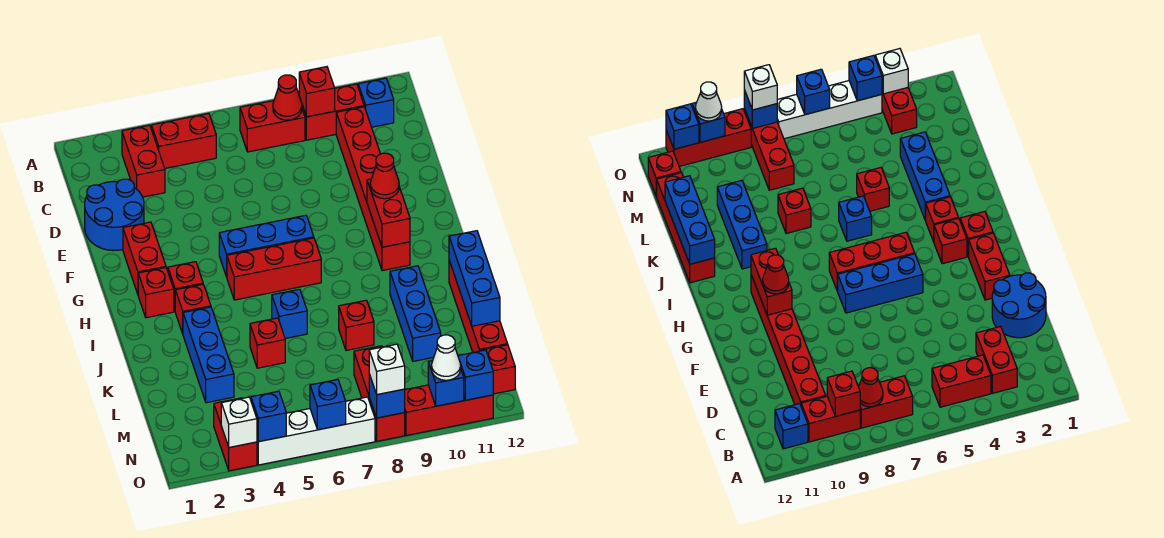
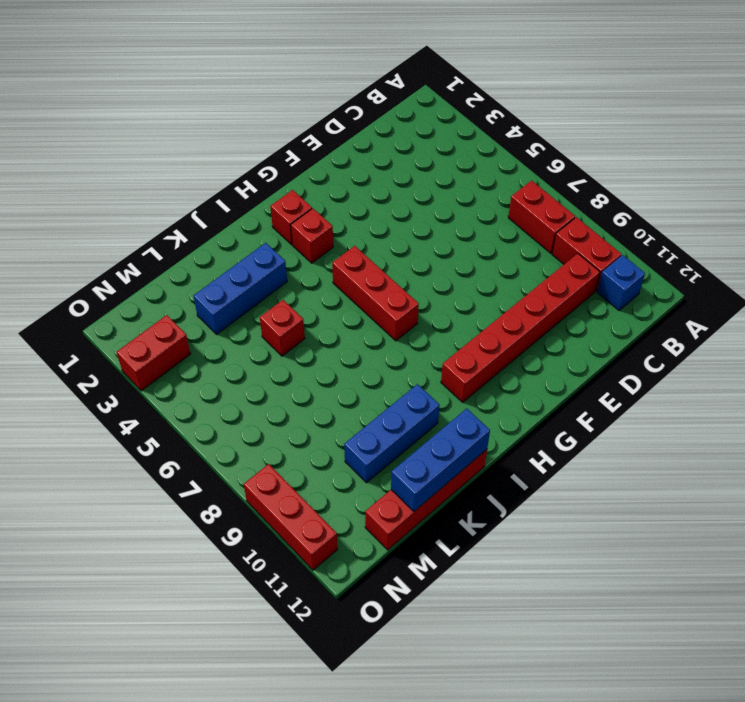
none -> red 1x2 brick [122,125,165,197]
none -> red 1x2 brick [151,114,216,168]
none -> blue 2x2 round brick [85,179,144,251]
none -> red 1x2 brick [123,222,166,294]

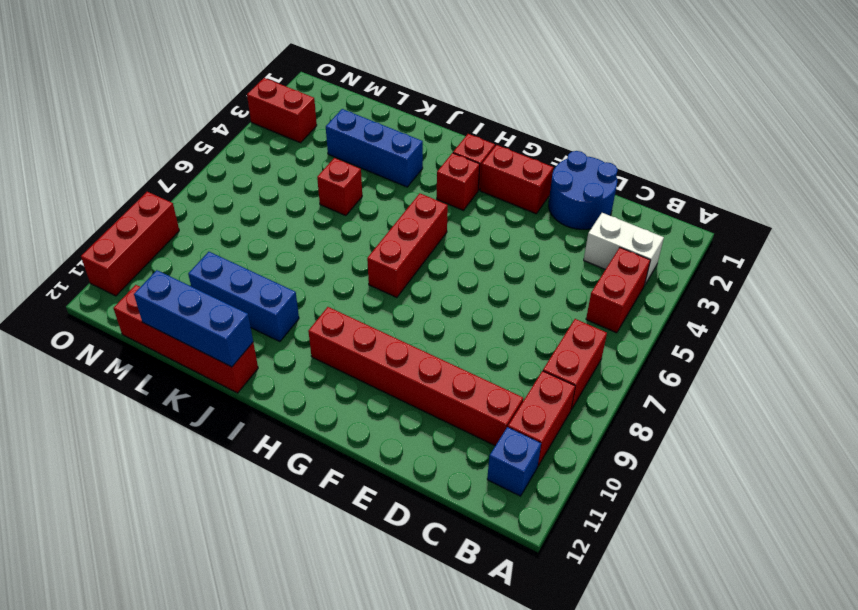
white 1x2 brick [584,213,664,284] -> red 1x2 brick [122,125,165,197]
none -> blue 1x3 brick [219,215,314,277]
none -> red 1x1 brick [175,284,211,334]
none -> blue 1x1 brick [272,289,307,338]
none -> red 1x1 brick [339,300,374,351]

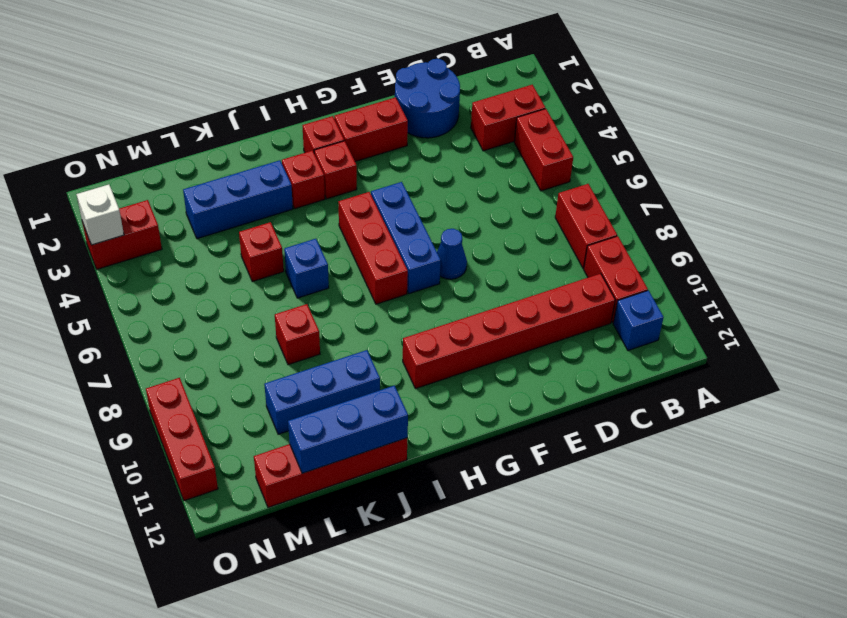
blue 1x1 cone [437,229,467,279] -> none
none -> red 1x3 brick [354,346,405,441]
none -> red 1x1 brick [480,345,515,394]
none -> white 1x4 brick [257,397,375,465]
none -> red 1x1 cone [273,75,302,120]

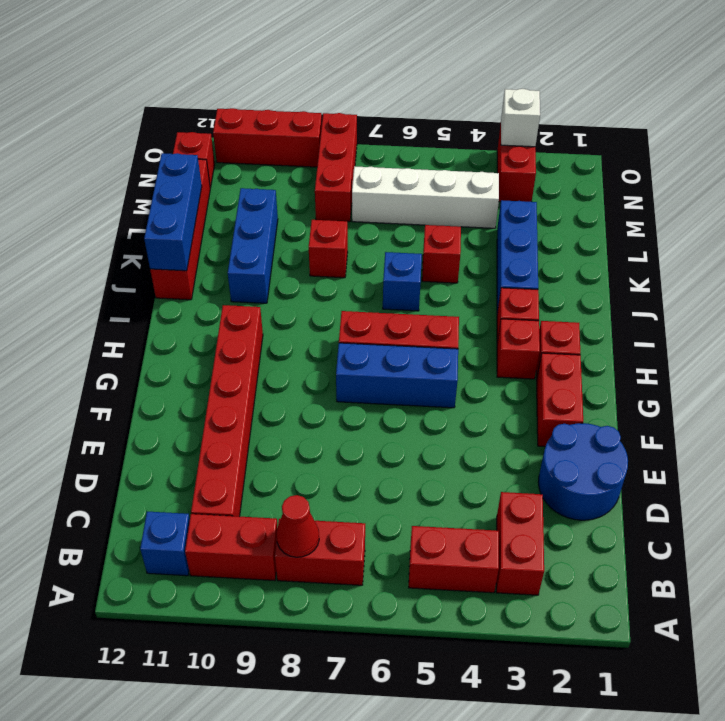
white 1x4 brick [352,166,499,228] -> white 1x4 brick moved to [257,397,375,465]
none -> red 1x1 brick [299,67,335,117]
none -> red 1x2 brick [367,179,410,247]
none -> blue 1x1 brick [251,391,286,442]
none -> blue 1x1 brick [310,380,346,430]

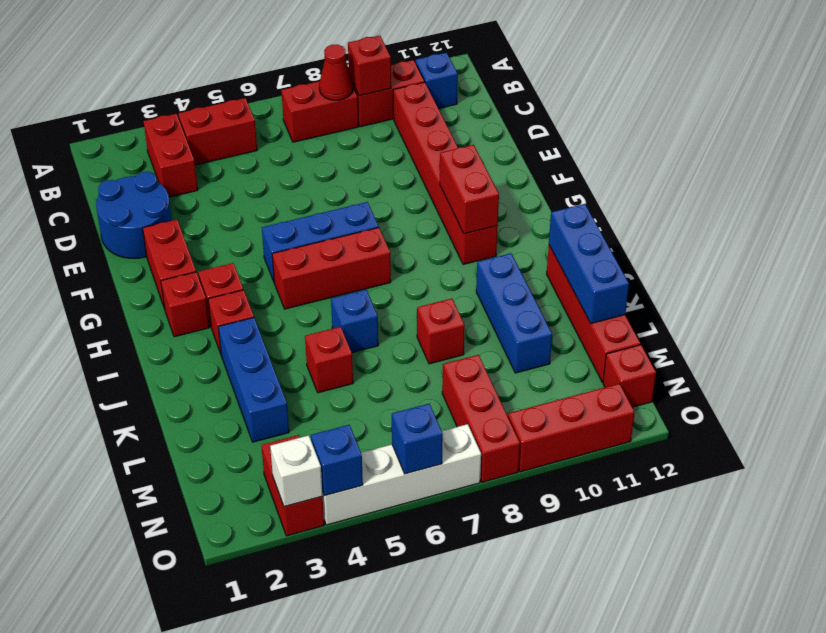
none -> blue 1x1 brick [369,374,405,418]
none -> blue 1x1 brick [428,361,464,406]
none -> blue 1x1 brick [458,350,493,400]
none -> red 1x1 cone [370,153,399,199]

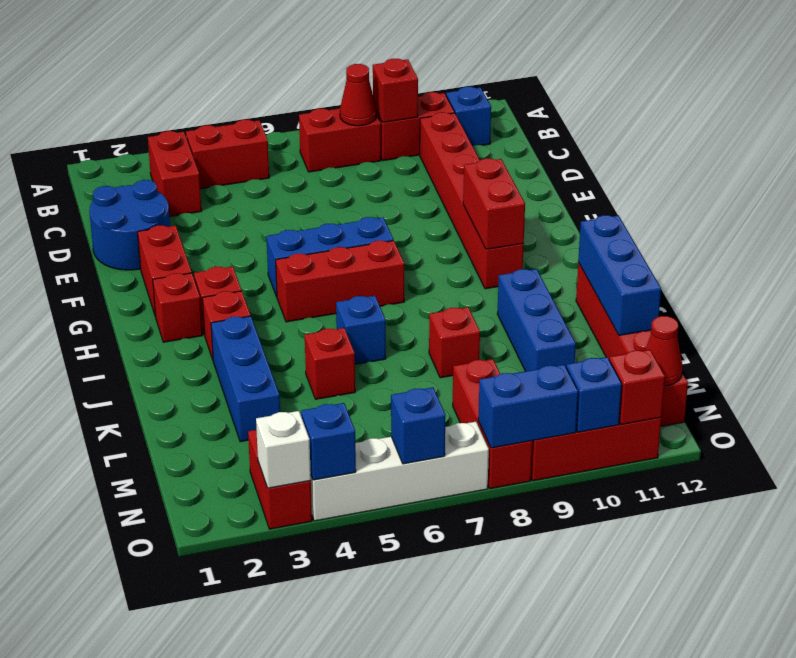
red 1x1 cone [645,316,683,386] -> red 1x1 cone moved to [370,153,399,199]
blue 1x2 brick [478,365,578,448] -> blue 1x1 brick [369,374,405,418]
red 1x1 brick [609,350,665,425] -> blue 1x1 brick [458,350,493,400]
none -> white 1x1 brick [369,344,405,395]
none -> white 1x1 cone [432,335,461,380]

